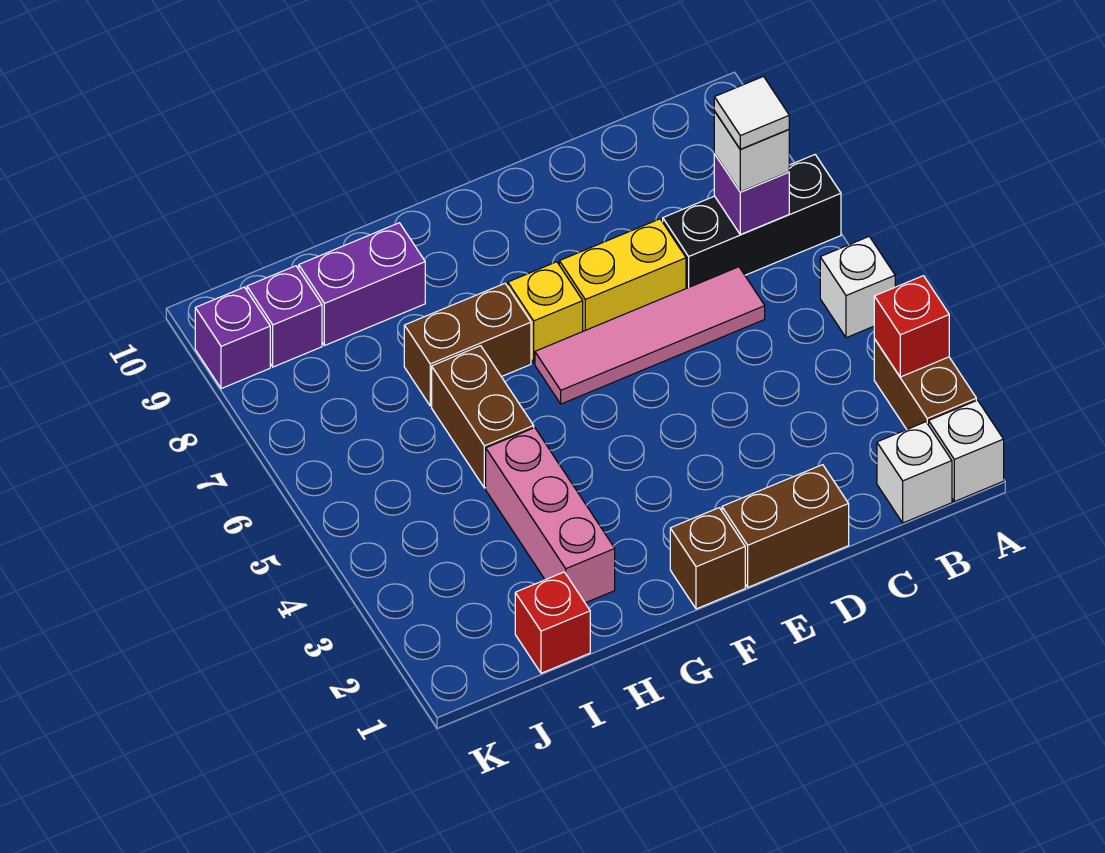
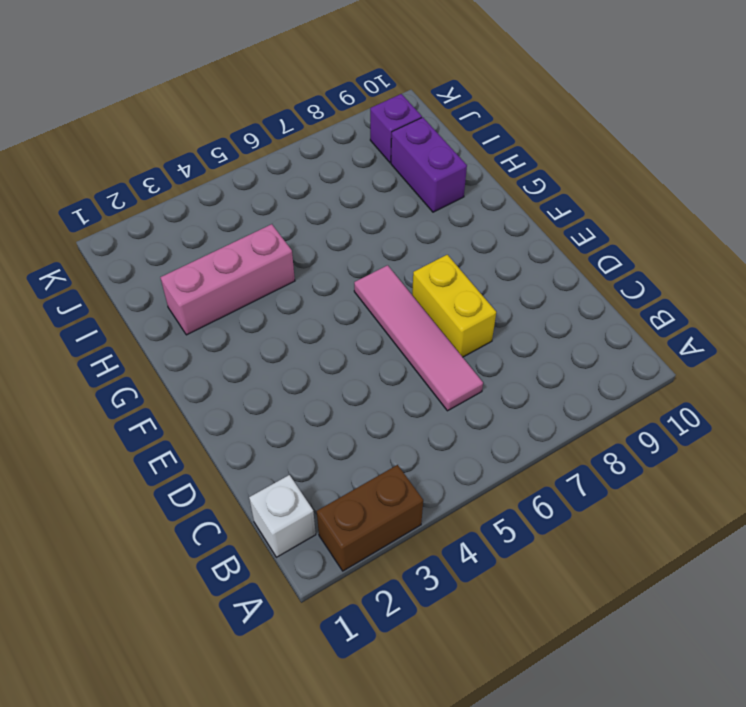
none -> white 1x1 brick [929,400,1004,502]
none -> white 1x1 brick [820,236,895,338]
none -> black 1x3 brick [663,155,841,288]

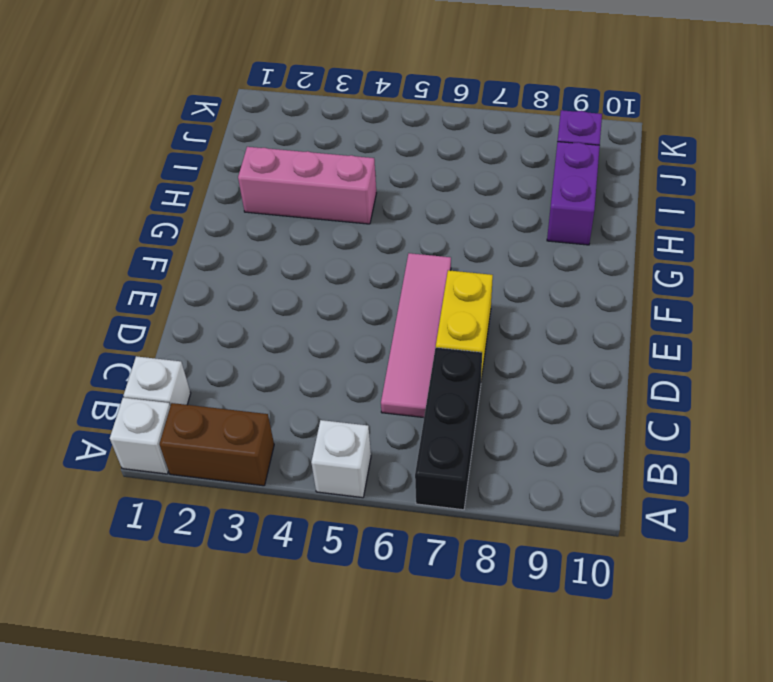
none -> brown 1x2 brick [722,465,849,587]
none -> brown 1x1 brick [670,508,745,609]
none -> yellow 1x1 brick [508,262,583,363]

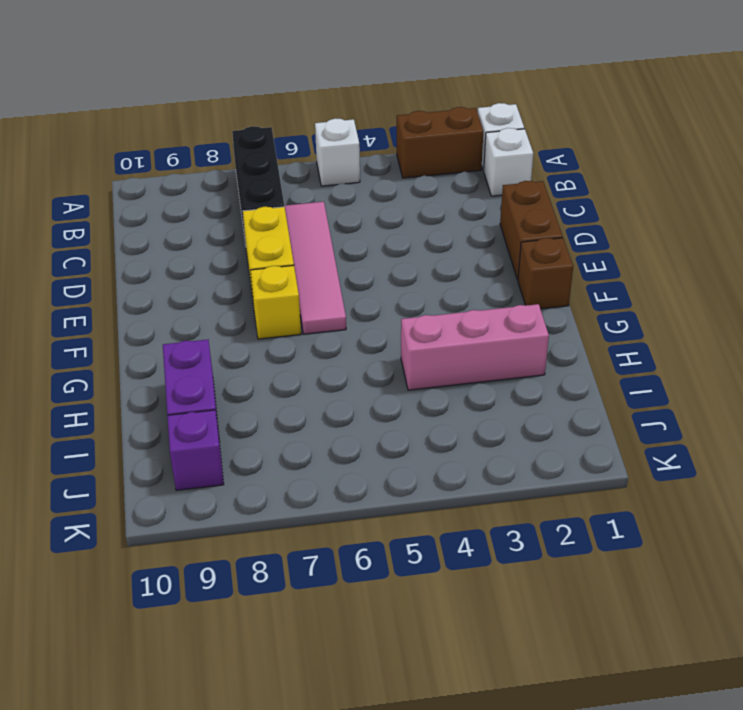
none -> brown 1x2 brick [404,283,531,406]
none -> brown 1x2 brick [432,346,534,488]
none -> red 1x1 brick [515,572,590,673]

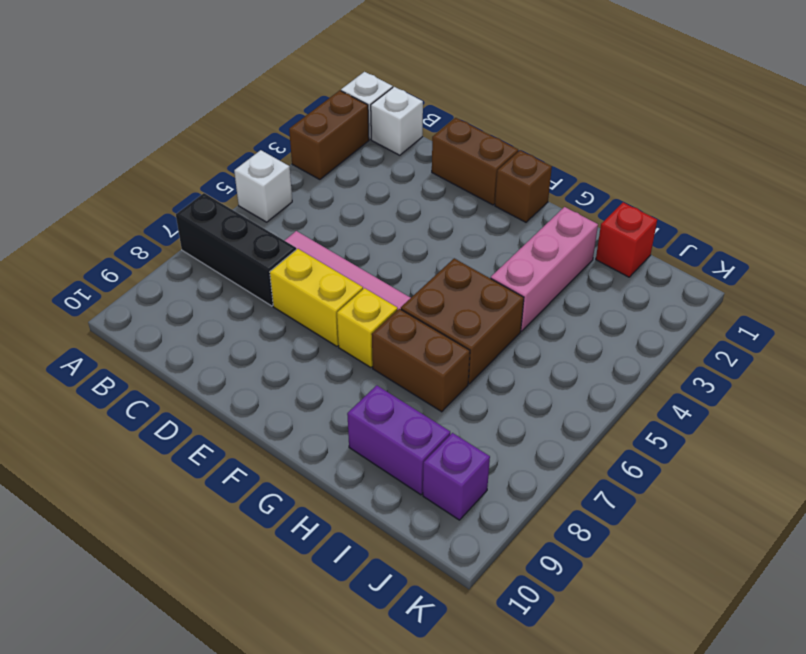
brown 2x2 brick [401,258,524,384] -> brown 1x2 brick [432,346,534,488]
none -> purple 1x1 brick [195,287,270,389]
none -> red 1x1 brick [874,276,949,377]
none -> purple 1x1 brick [714,154,789,235]

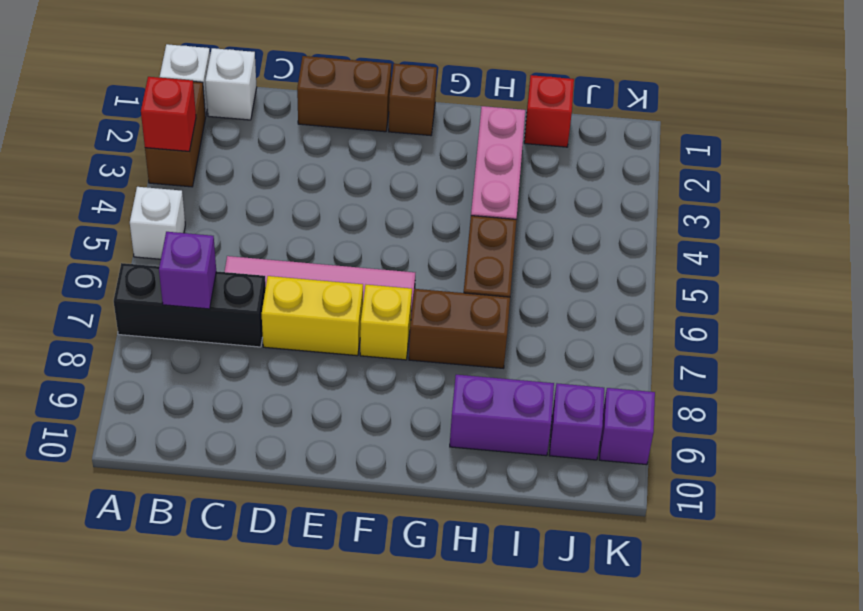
none -> white 1x1 brick [714,111,789,192]
none -> white 1x1 tile [714,76,789,149]

